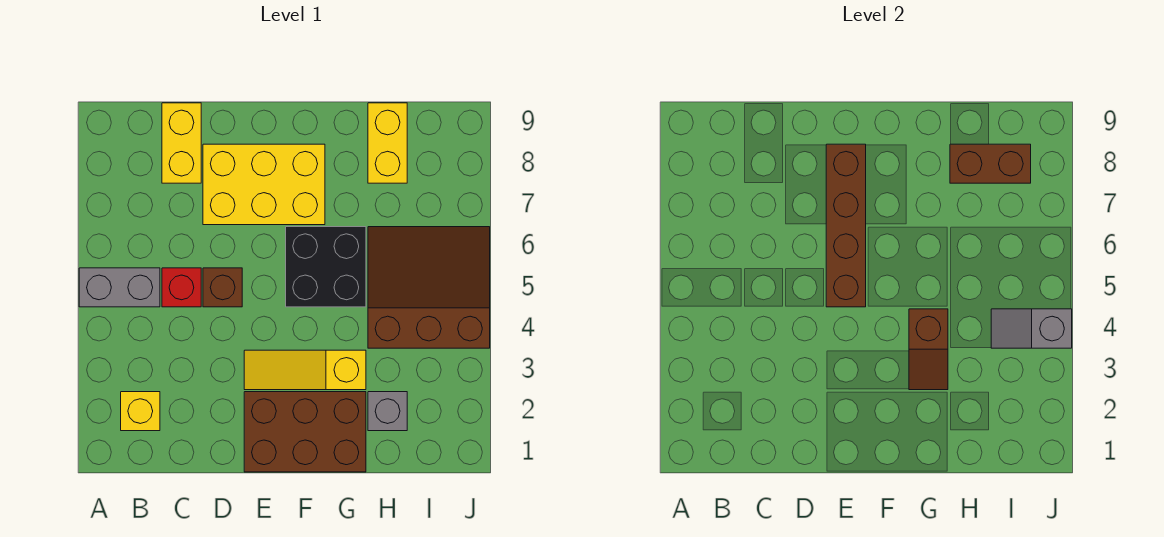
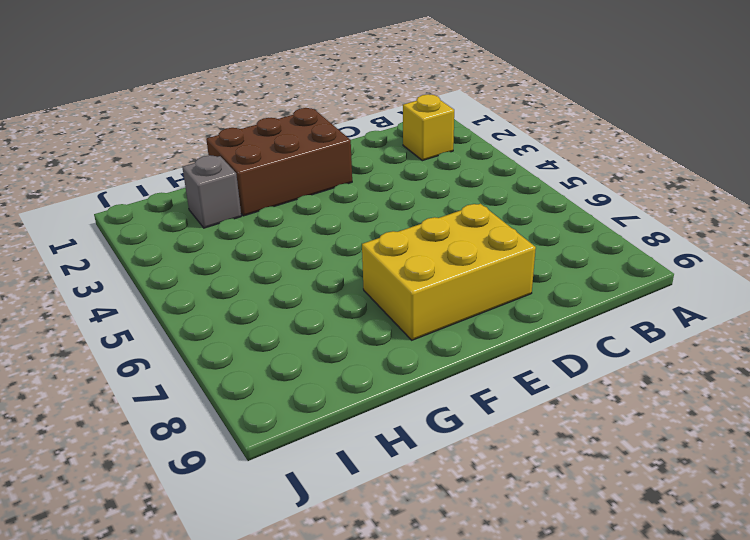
none -> grey 1x2 brick [79,268,160,307]
none -> red 1x1 brick [162,268,201,307]
none -> yellow 1x2 brick [162,103,201,183]

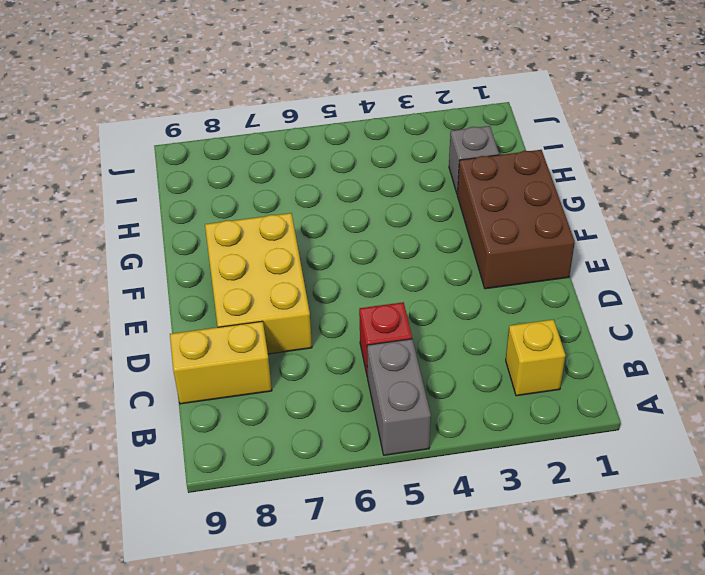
none -> brown 1x1 brick [203,268,242,307]
none -> yellow 1x3 slope [244,350,366,390]
none -> black 2x2 brick [286,227,366,307]

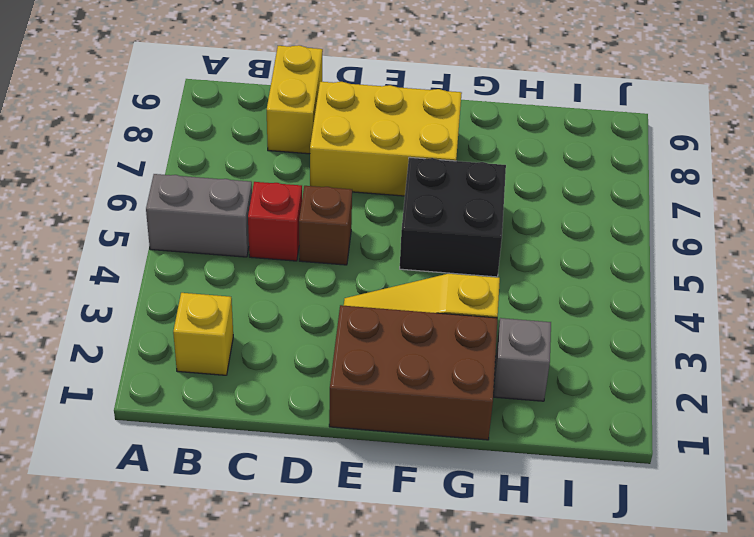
none -> brown 3x3 slope [368,227,490,348]
none -> yellow 1x2 brick [368,103,407,183]
none -> brown 1x4 brick [826,144,866,307]

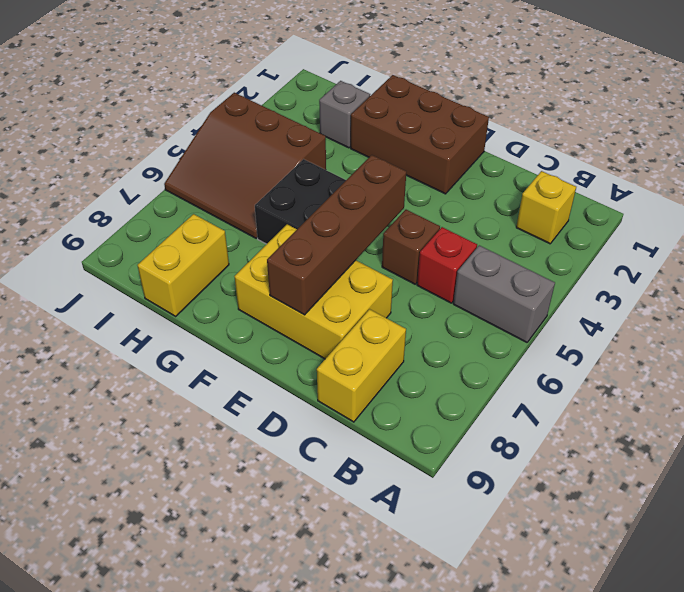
none -> yellow 1x3 slope [244,350,366,390]
none -> brown 1x2 slope [909,309,948,390]
none -> brown 1x2 brick [950,144,1031,183]

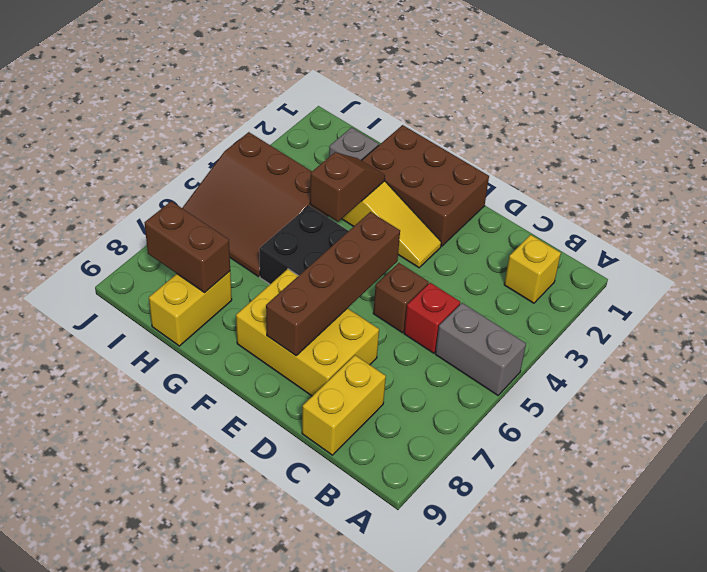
none -> grey 1x2 slope [991,309,1072,348]

